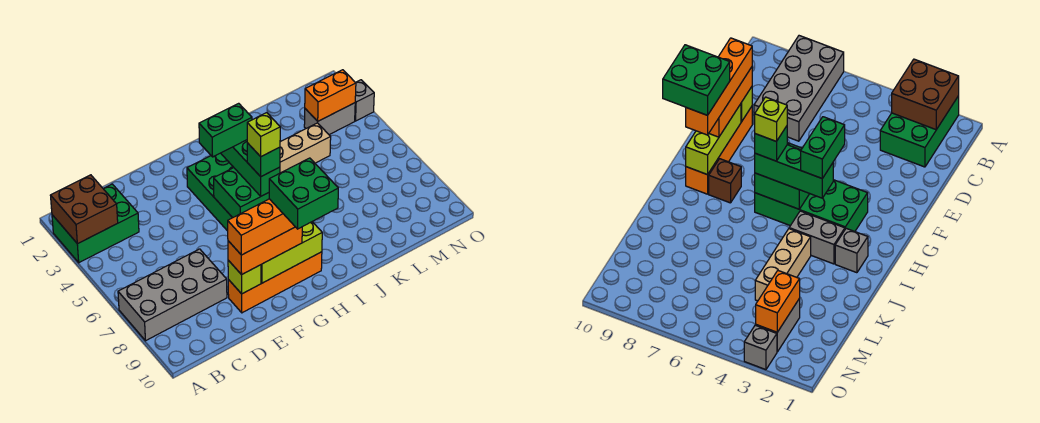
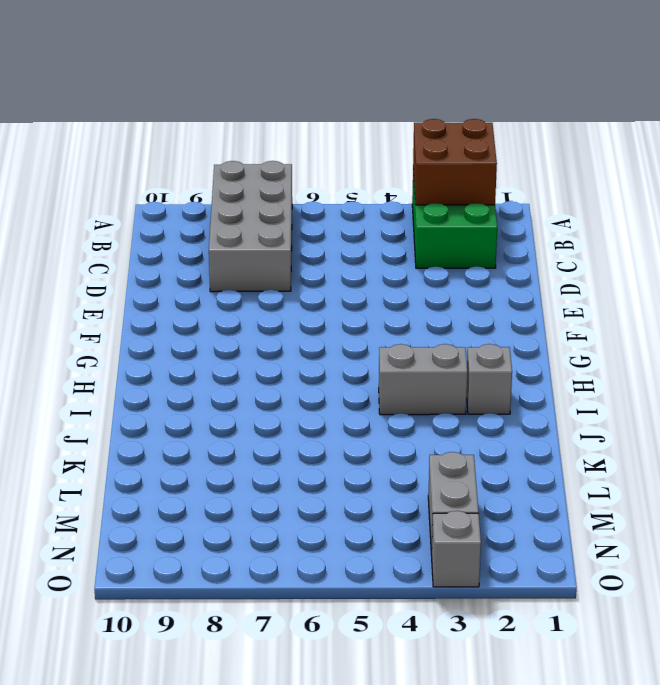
none -> orange 1x4 brick [228,252,322,313]
none -> green 2x4 brick [187,153,234,231]
none -> brown 1x1 brick [709,159,741,203]

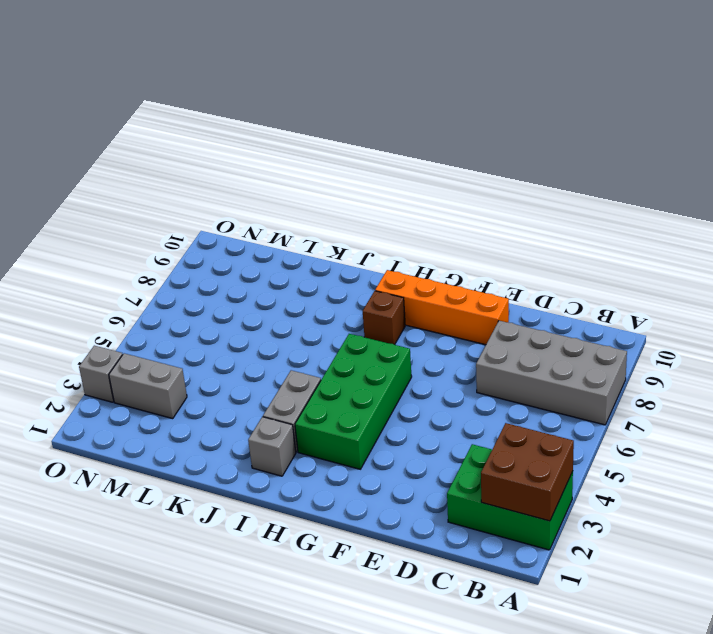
none -> tan 1x3 brick [280,123,331,173]
none -> lime 1x1 brick [228,260,261,294]
none -> lime 1x3 brick [261,222,322,283]

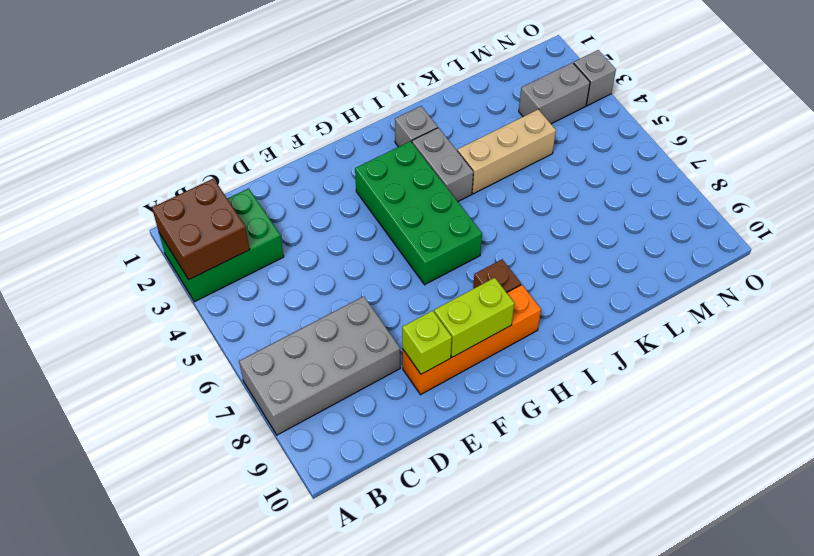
lime 1x2 brick [434,278,514,357] -> lime 1x3 brick [261,222,322,283]
none -> green 2x2 brick [214,168,269,218]
none -> orange 1x2 brick [305,70,356,121]
none -> orange 1x3 brick [228,227,302,275]

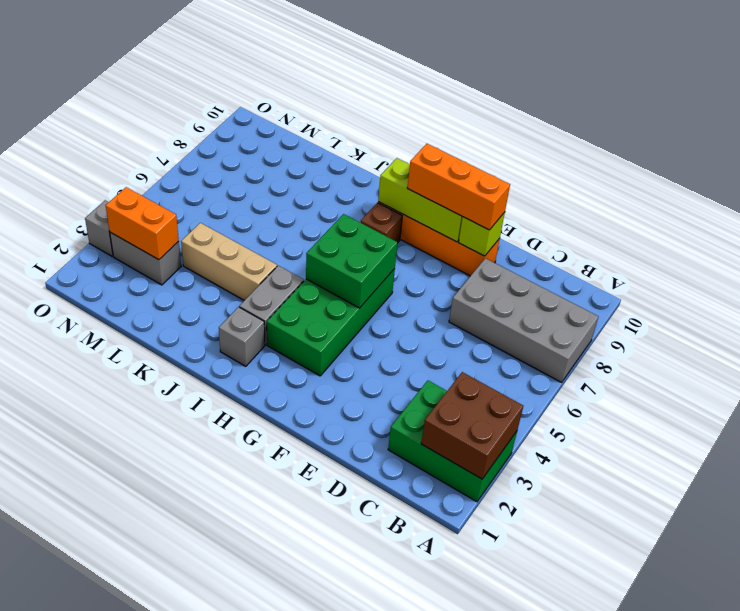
none -> green 1x3 brick [221,140,280,196]
none -> orange 1x4 brick [228,199,295,255]
none -> green 1x2 brick [199,103,252,157]

